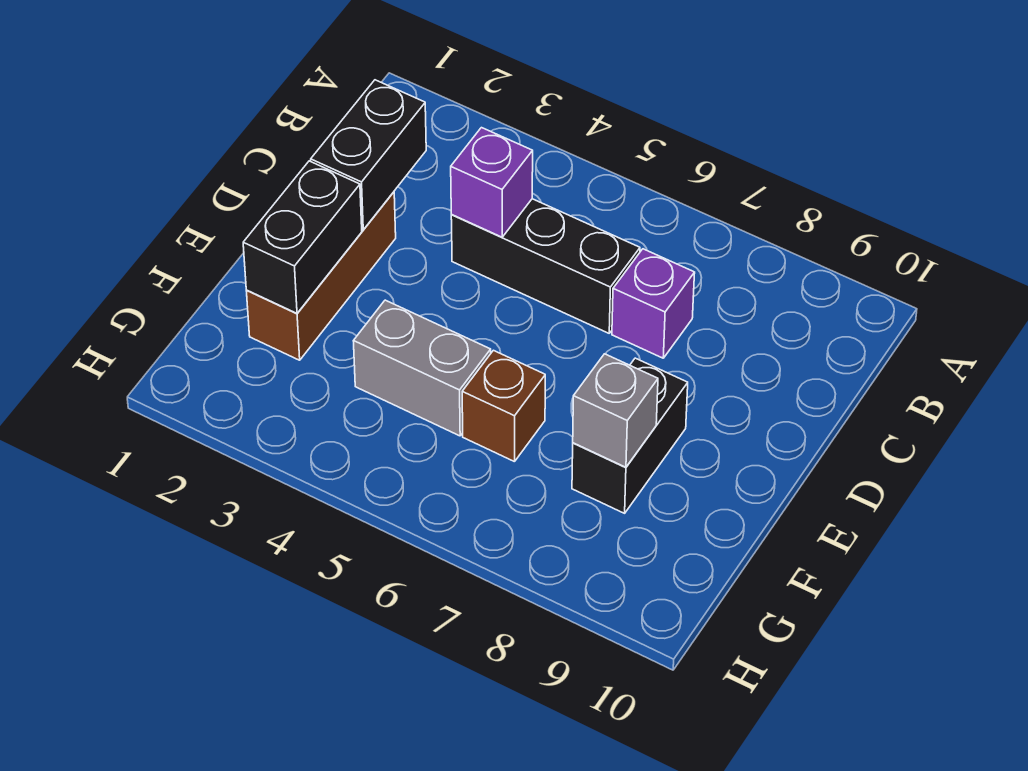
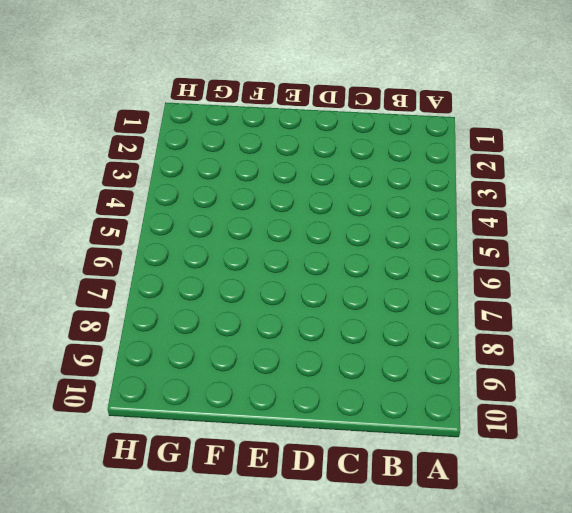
none -> black 1x3 brick [451,199,640,333]
none -> purple 1x1 brick [612,249,695,358]

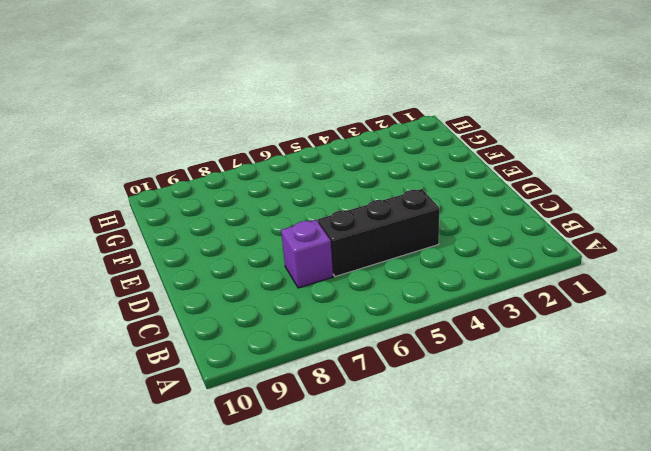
none -> brown 1x3 brick [247,192,396,360]
none -> black 1x2 brick [572,358,688,513]

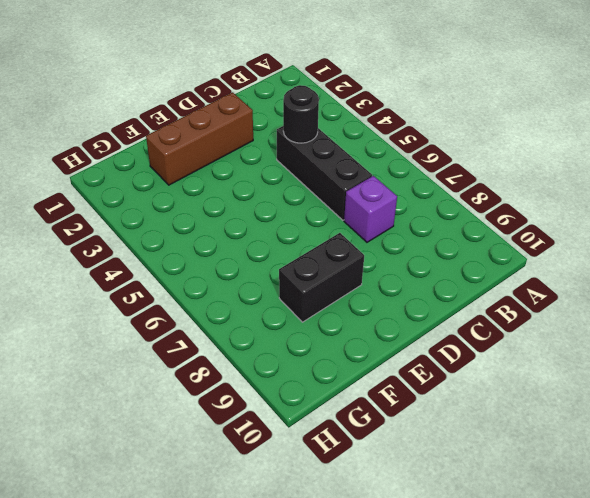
black 1x1 round brick [283,85,319,143] -> purple 1x1 brick [451,128,533,237]
none -> grey 1x2 brick [354,300,491,436]
none -> brown 1x1 brick [462,350,545,462]

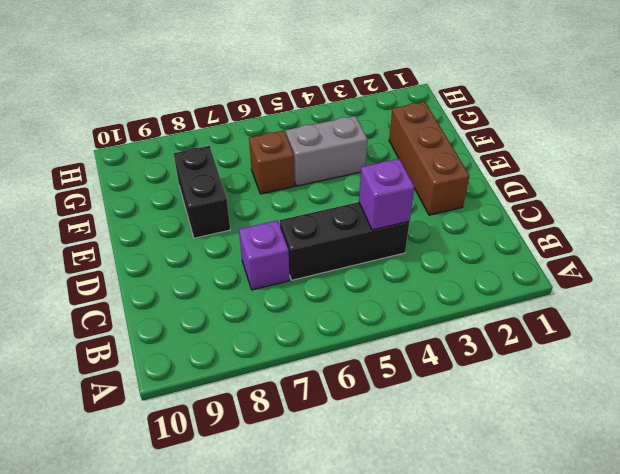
none -> black 1x2 brick [311,80,426,230]
none -> black 1x2 brick [243,161,362,314]

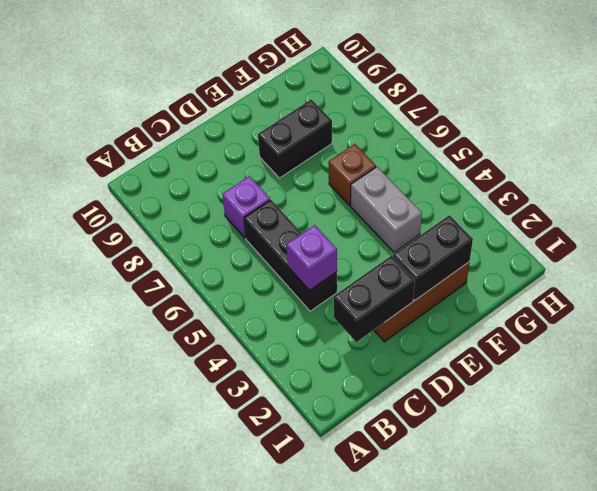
none -> grey 1x1 brick [573,354,658,467]

